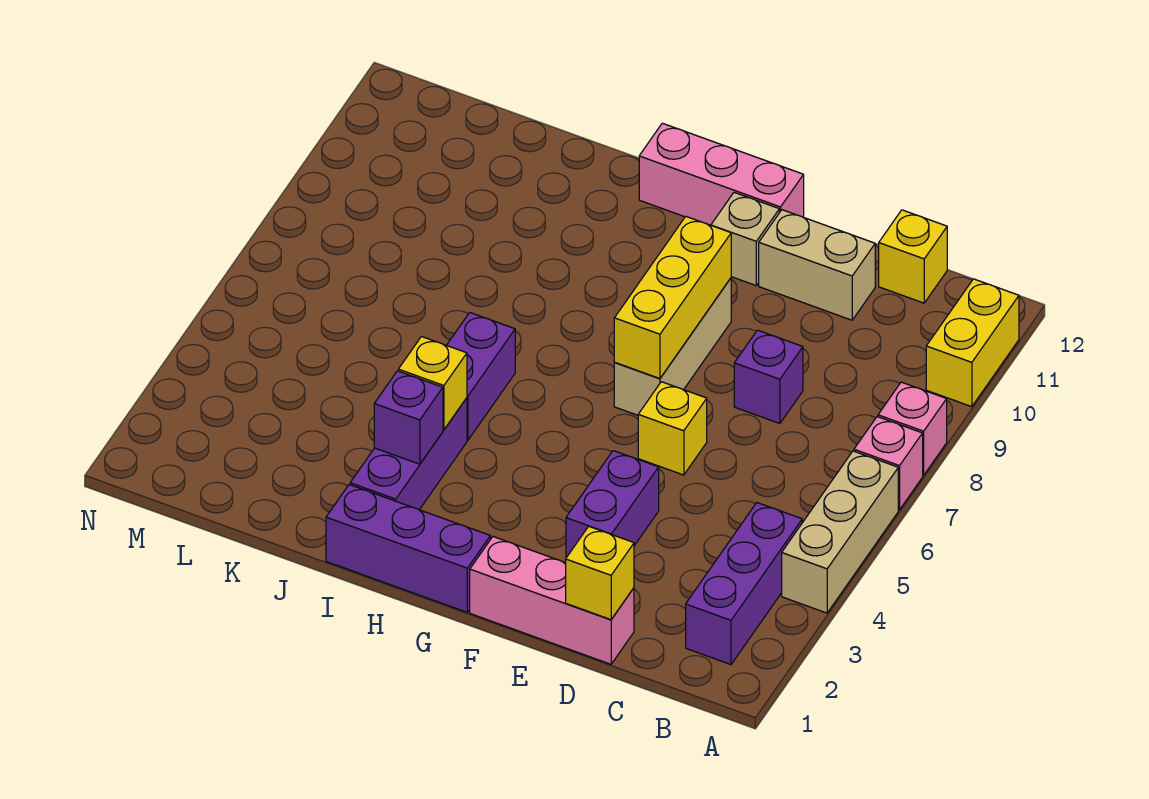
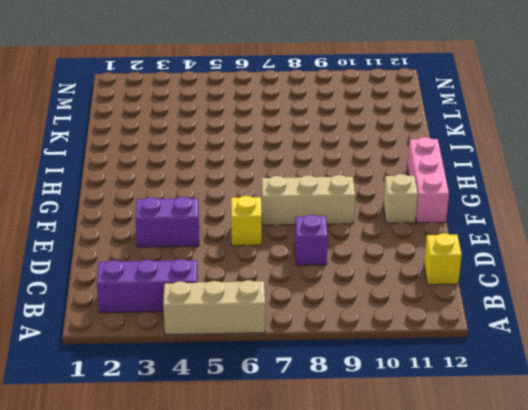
none -> pink 1x1 brick [854,417,923,510]
none -> pink 1x1 brick [878,382,947,475]
none -> yellow 1x2 brick [926,279,1019,407]

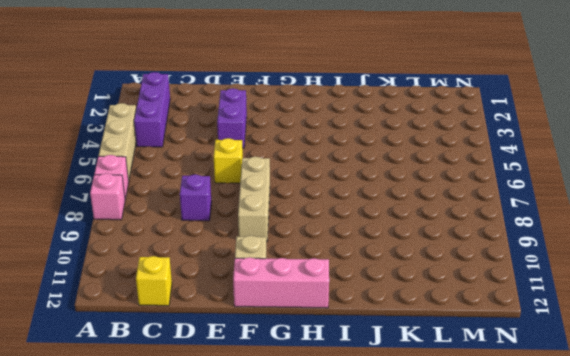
none -> yellow 1x2 brick [926,279,1019,407]
none -> pink 1x3 brick [470,537,634,664]
none -> tan 1x2 brick [759,210,875,320]

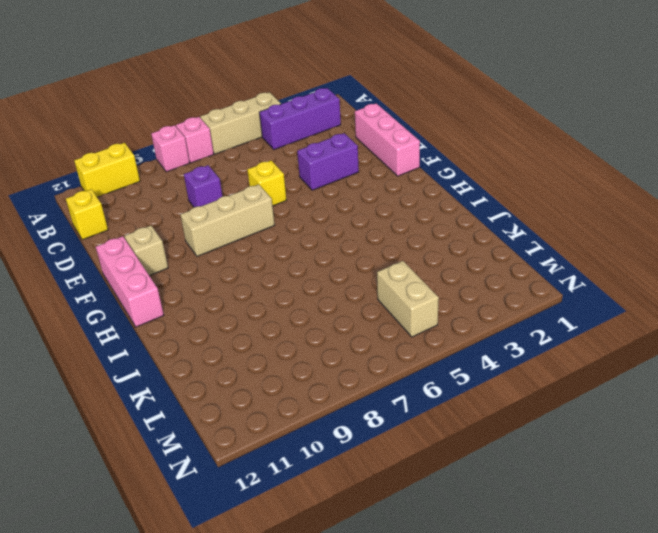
tan 1x2 brick [377,261,439,337] -> tan 1x2 brick moved to [759,210,875,320]
none -> purple 1x3 brick [326,485,490,612]
none -> purple 1x3 brick [350,398,467,510]
none -> purple 1x2 brick [447,313,515,440]

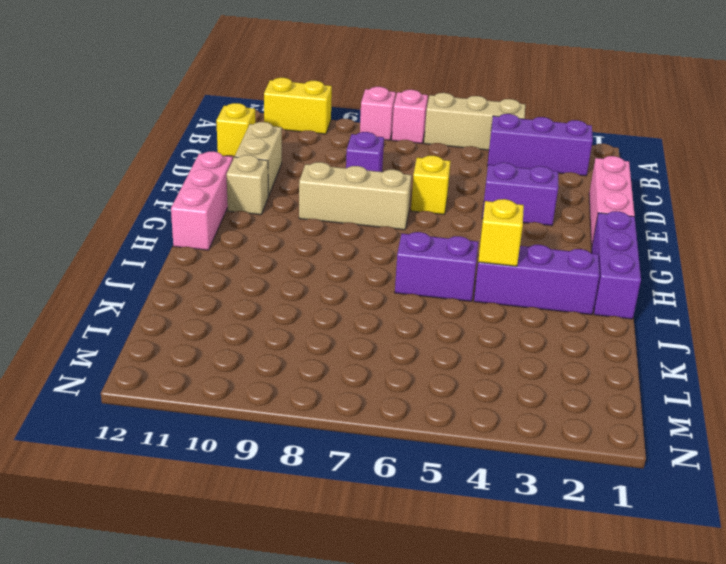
none -> yellow 1x1 brick [566,526,634,620]
none -> yellow 1x3 brick [614,217,731,378]
none -> purple 1x1 brick [374,371,443,464]

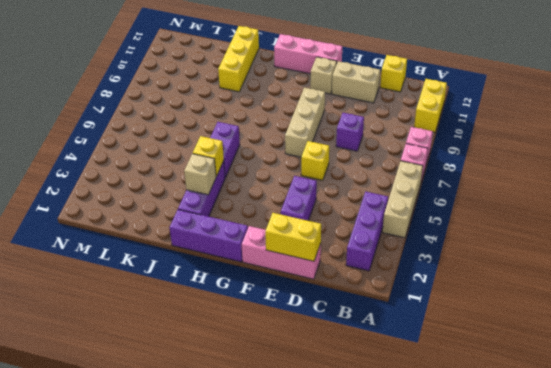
yellow 1x2 brick [265,213,321,261] -> yellow 1x1 brick [566,526,634,620]
tan 1x1 brick [184,154,216,195] -> purple 1x1 brick [374,371,443,464]
yellow 1x3 brick [218,26,259,92] -> yellow 1x3 brick moved to [614,217,731,378]

